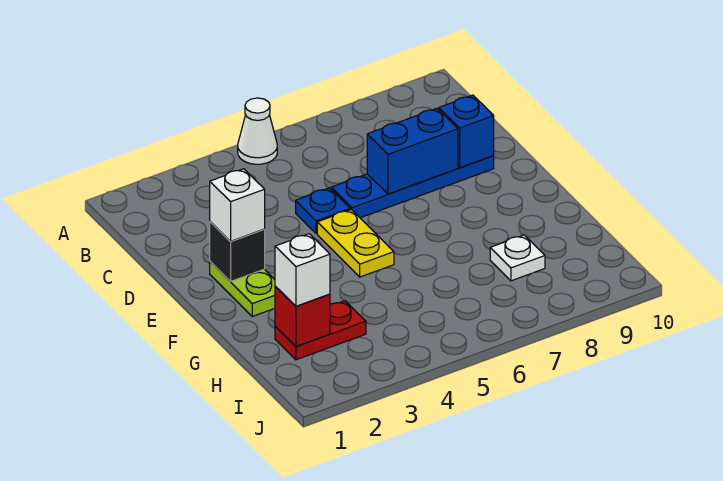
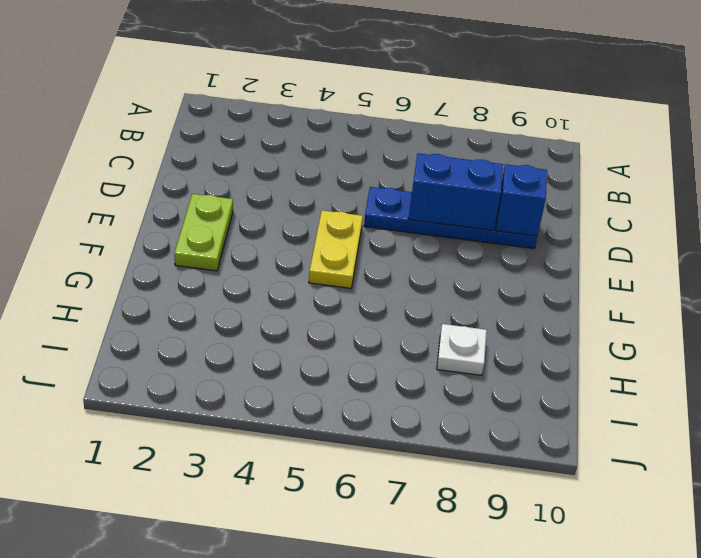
none -> white 1x1 cone [238,98,277,164]
none -> blue 1x1 plate [296,188,350,234]
none -> red 1x2 plate [275,301,366,360]

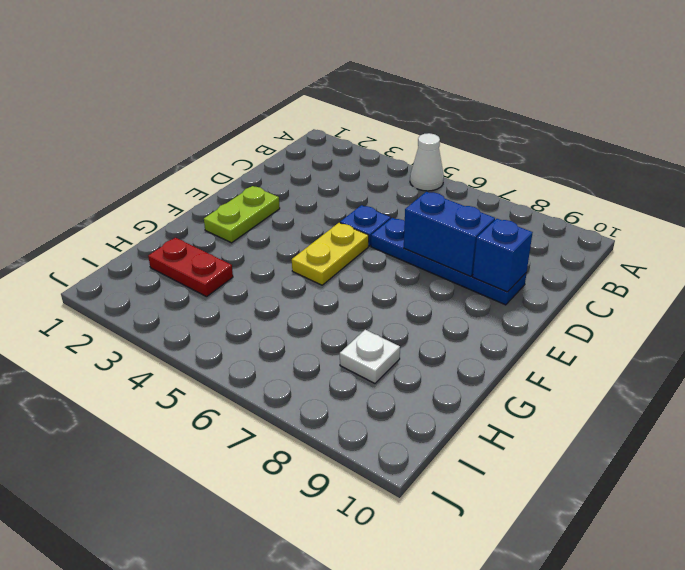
none -> black 1x1 brick [210,222,265,282]
none -> red 1x1 brick [275,287,330,346]
none -> white 1x1 brick [210,169,265,241]

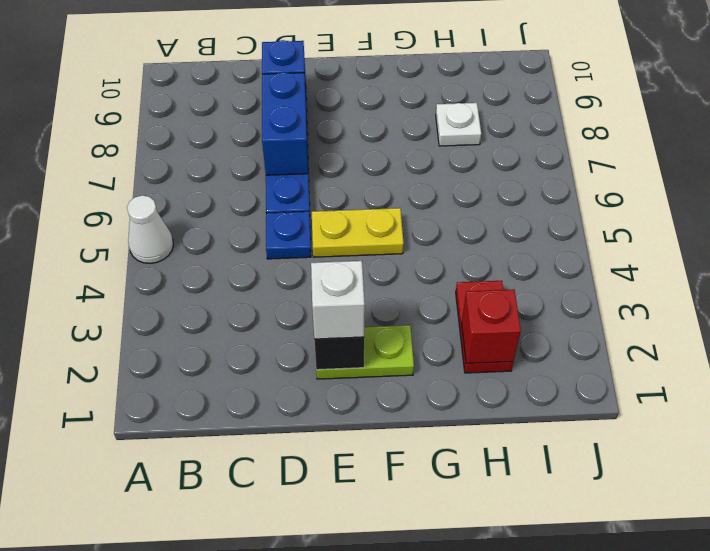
none -> white 1x1 brick [275,234,330,306]

